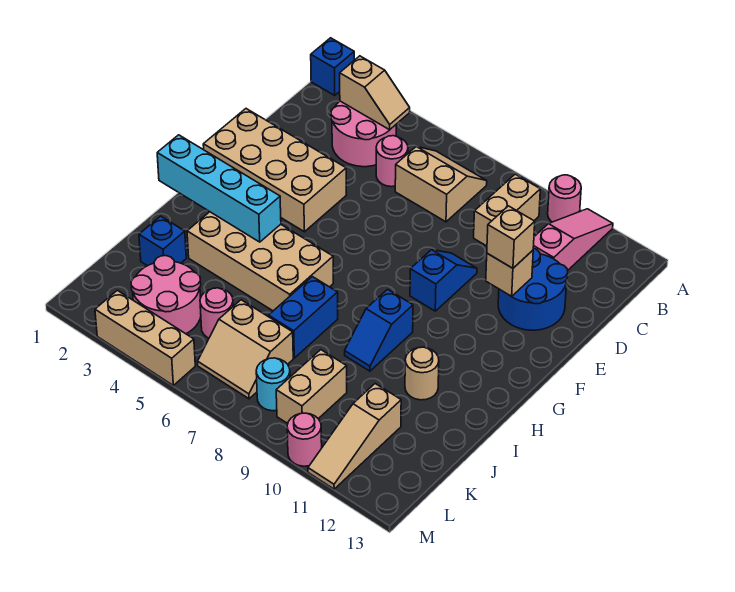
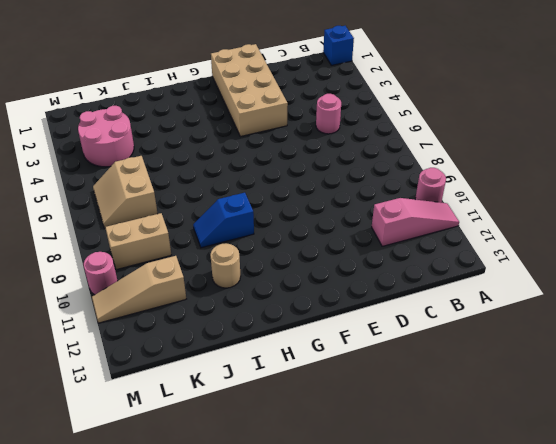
none -> pink 2x2 round brick [331,101,396,167]
none -> tan 2x2 slope [395,147,487,222]
none -> tan 1x2 brick [474,174,540,246]

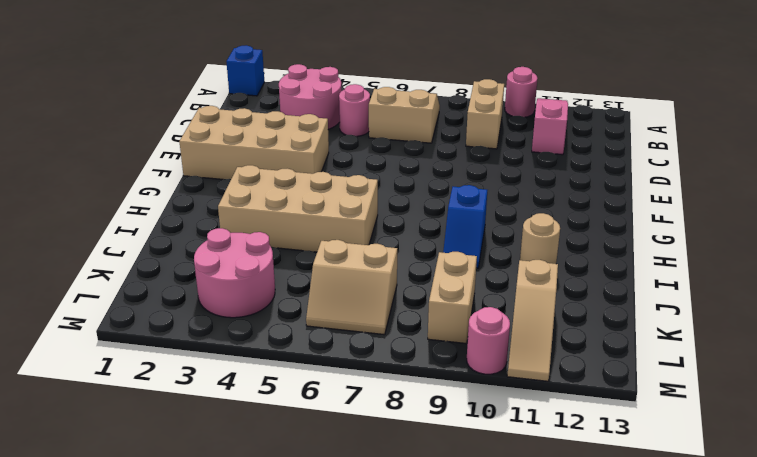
none -> blue 2x2 round brick [498,248,568,330]
none -> blue 1x2 slope [410,250,477,311]
none -> blue 1x2 brick [269,277,338,358]

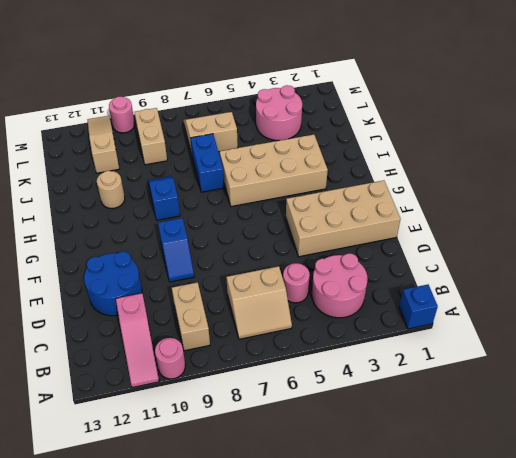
none -> blue 1x1 brick [139,216,186,266]
none -> pink 1x1 round brick [200,288,233,338]
none -> cyan 1x1 round brick [256,358,290,411]

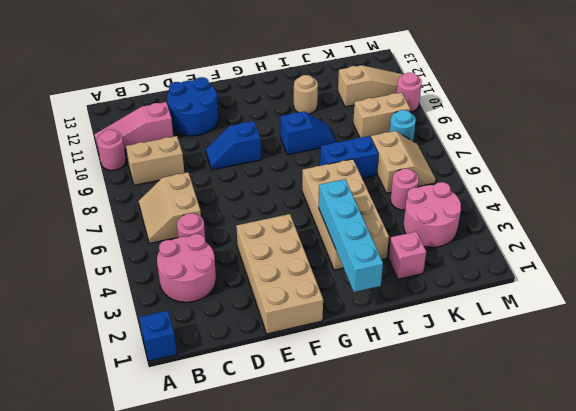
pink 1x1 brick [389,232,426,279] -> blue 1x1 brick [139,216,186,266]
none -> tan 1x3 brick [95,290,195,385]
none -> tan 1x2 slope [340,56,410,130]
none -> tan 1x1 brick [486,250,533,296]

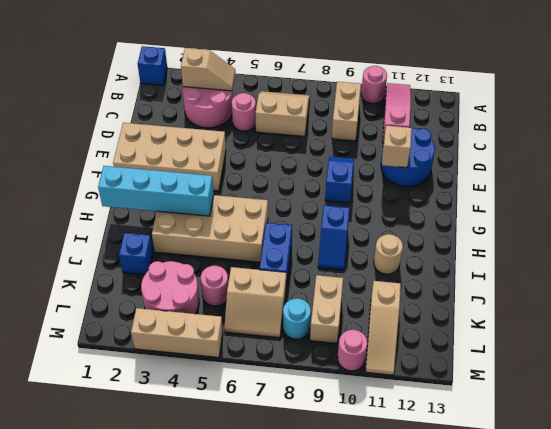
none -> tan 1x1 brick [487,206,535,268]

